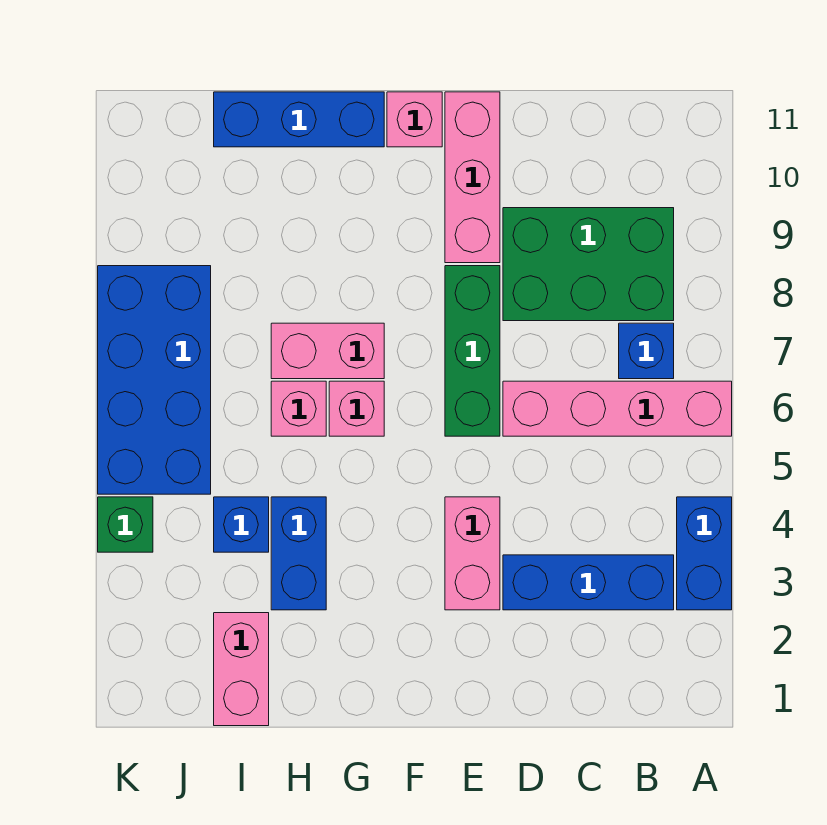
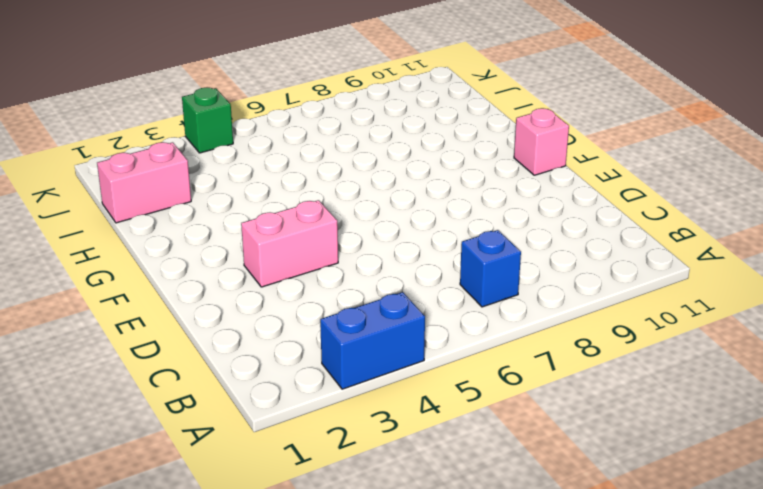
none -> pink 1x4 brick [503,381,732,436]
none -> blue 1x3 brick [503,555,674,610]
none -> green 2x3 brick [503,208,674,321]

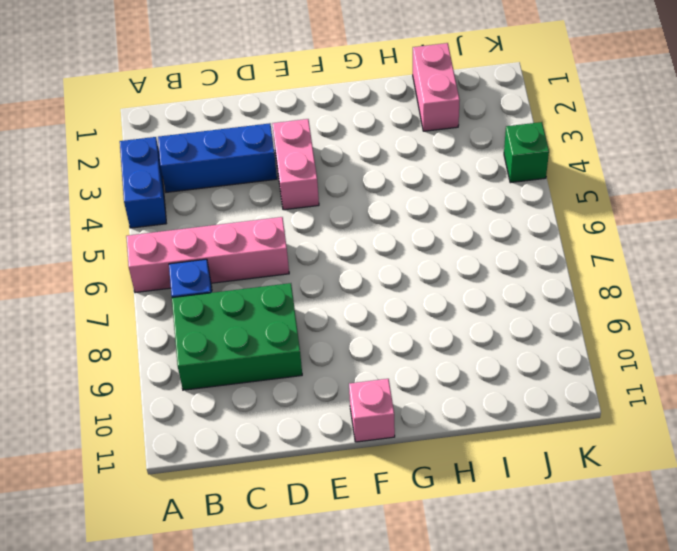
none -> green 1x3 brick [445,266,500,436]
none -> pink 1x3 brick [445,92,500,263]
none -> pink 1x1 brick [329,381,384,436]

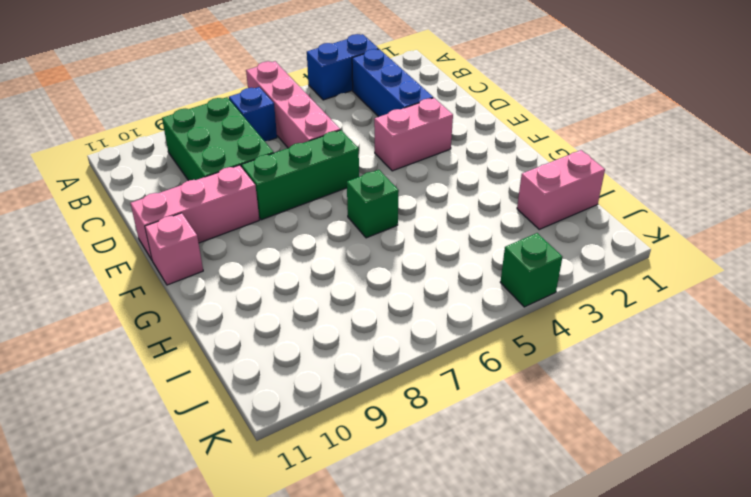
green 1x1 brick [347,170,399,238] -> pink 1x1 brick [329,381,384,436]
none -> pink 1x2 brick [271,323,384,379]
none -> blue 1x3 brick [214,92,384,147]
none -> blue 1x2 brick [271,497,326,610]

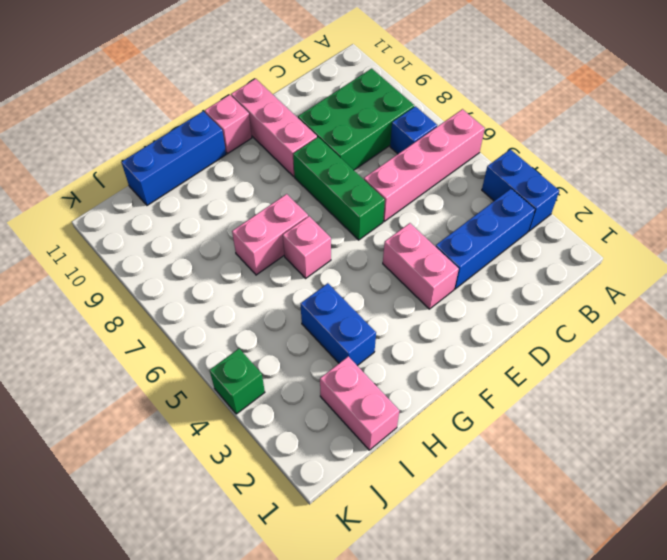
none -> pink 1x1 brick [271,381,326,436]
none -> blue 1x1 brick [214,497,269,552]
none -> blue 2x4 brick [98,266,211,494]

